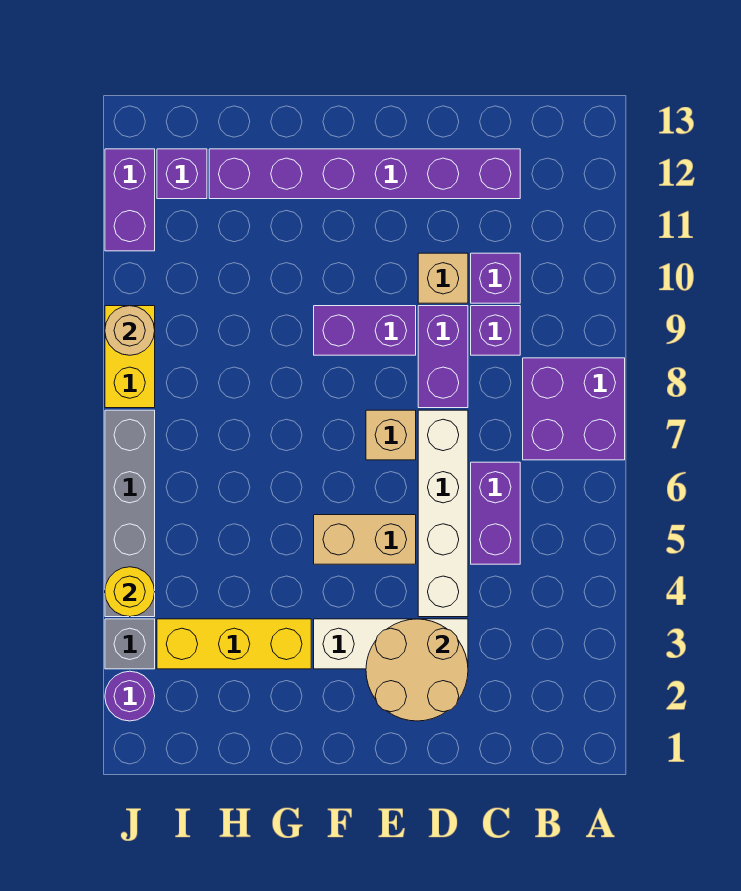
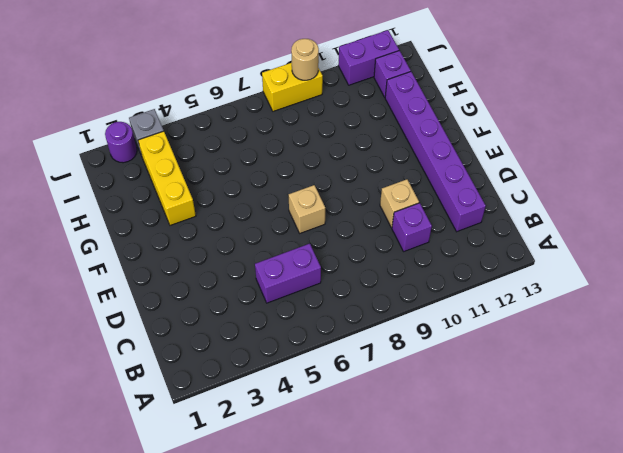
none -> purple 2x2 brick [523,358,625,460]
none -> purple 1x1 brick [471,306,520,355]
none -> white 1x3 brick [314,619,468,669]

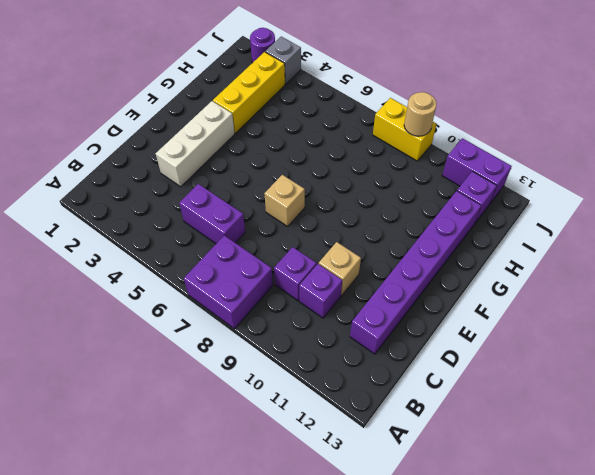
none -> white 1x4 brick [418,410,468,617]
none -> purple 1x2 brick [418,306,468,408]
none -> tan 1x2 brick [314,515,416,564]

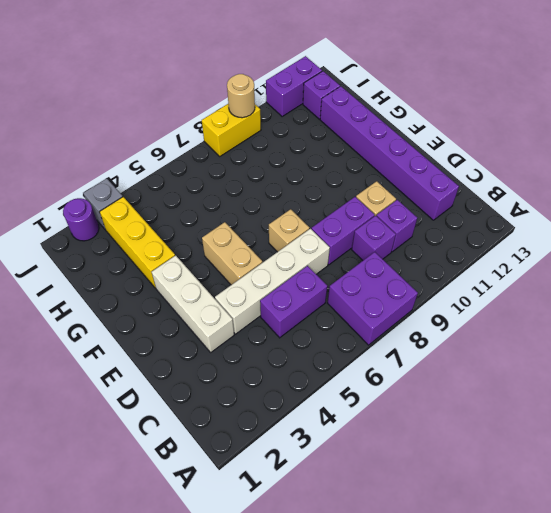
none -> purple 1x2 brick [314,306,416,355]
none -> grey 1x4 brick [105,410,155,617]
none -> tan 2x2 round brick [366,619,468,721]

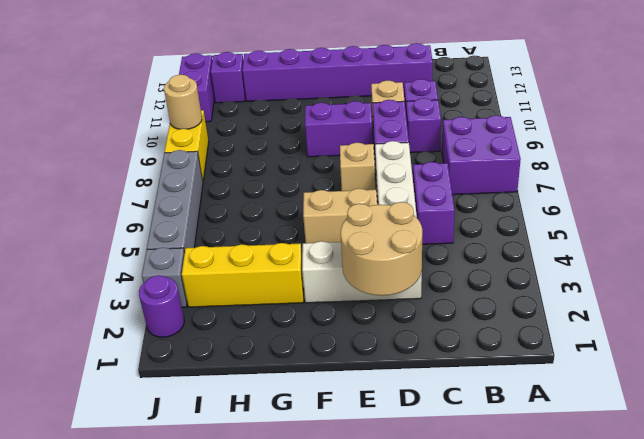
none -> yellow 1x1 round brick [105,567,155,617]

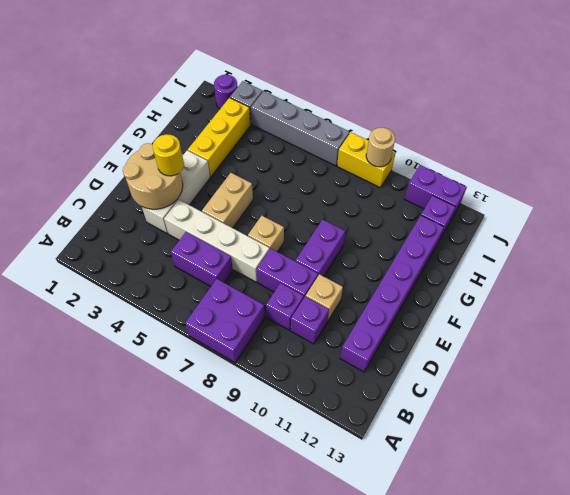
yellow 1x1 round brick [153,134,184,176] -> yellow 1x1 round brick moved to [105,567,155,617]

